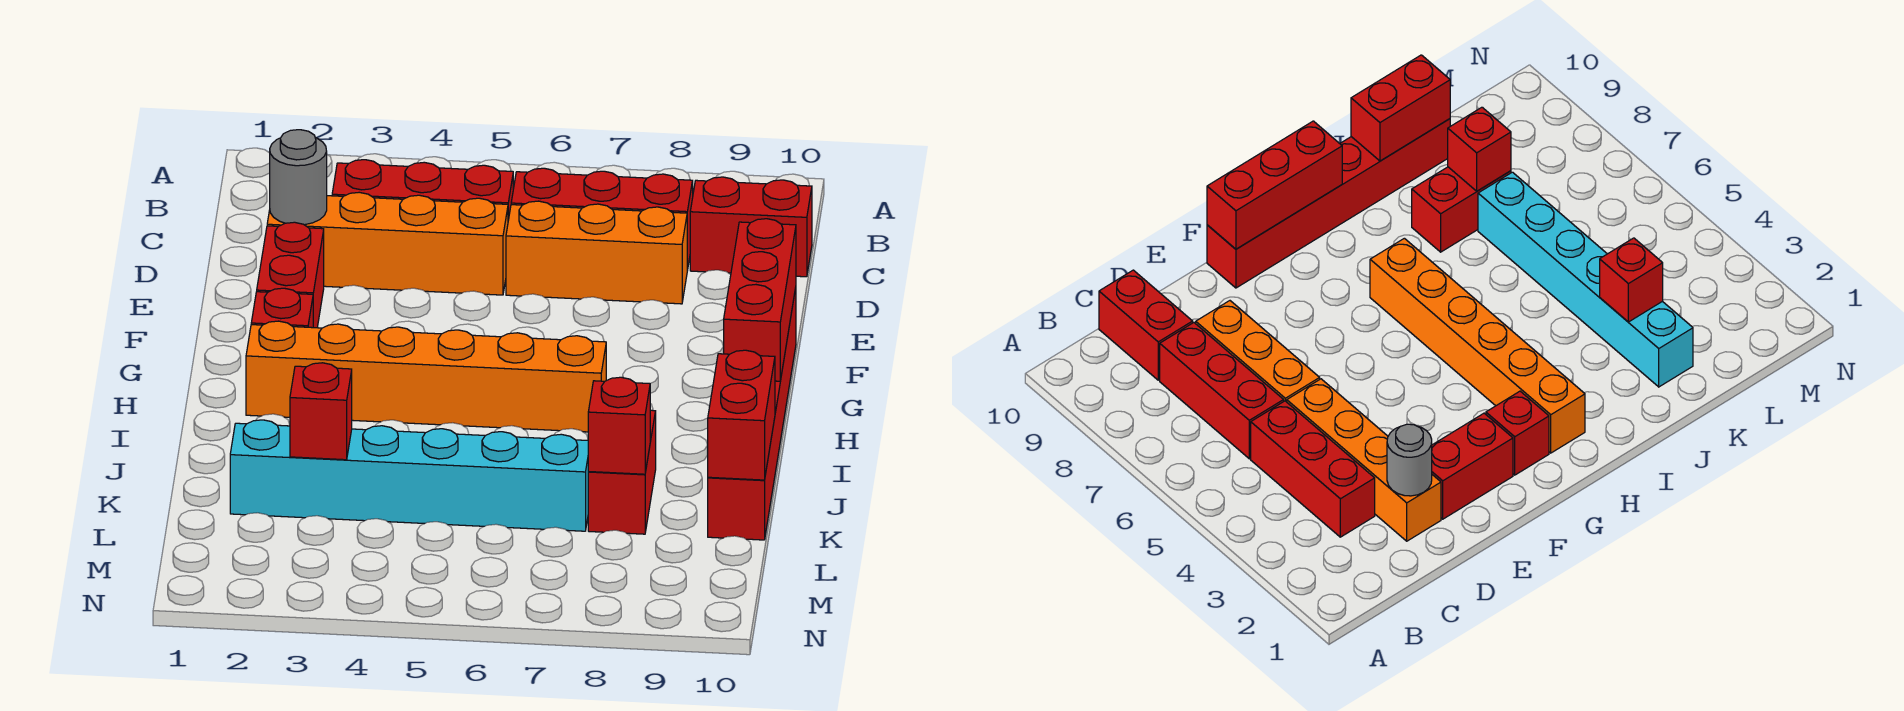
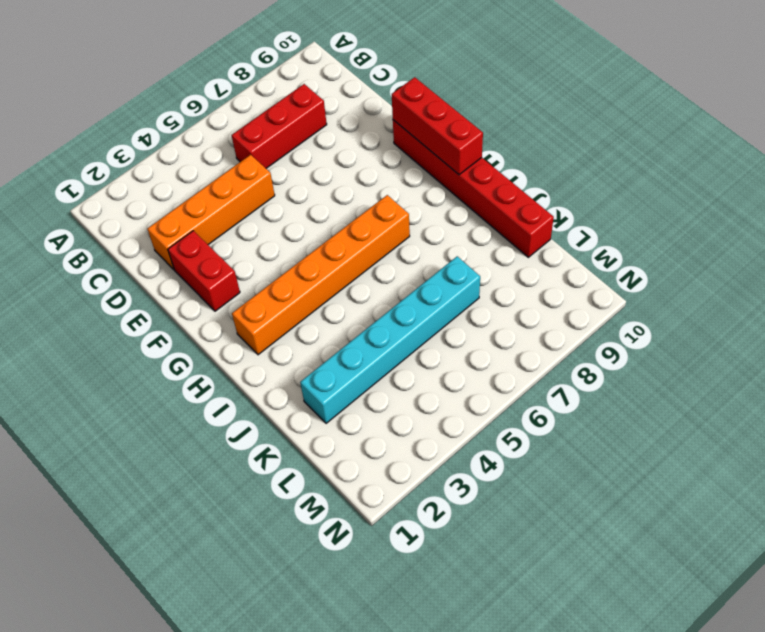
none -> red 1x3 brick [332,160,513,220]
none -> red 1x2 brick [690,177,812,277]
none -> orange 1x3 brick [506,201,687,304]

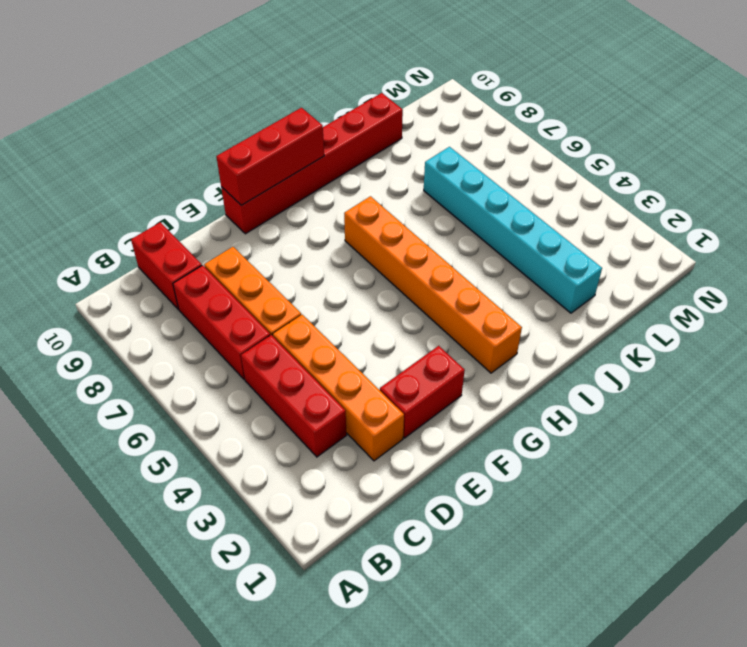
none -> red 1x1 brick [251,288,313,328]
none -> red 1x2 brick [588,410,656,534]
none -> grey 1x1 round brick [270,130,327,225]

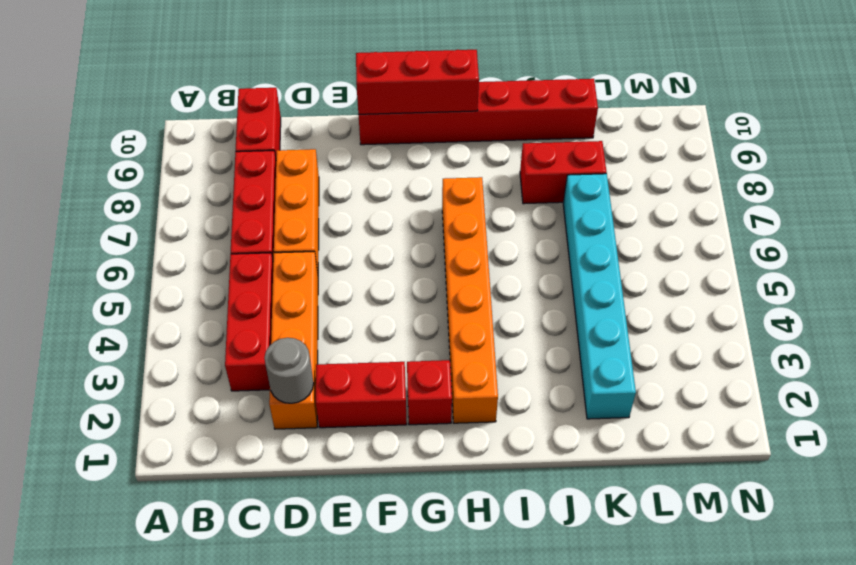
none -> red 1x2 brick [708,350,775,480]
none -> red 1x1 brick [290,363,352,460]
none -> red 1x1 brick [588,377,650,474]

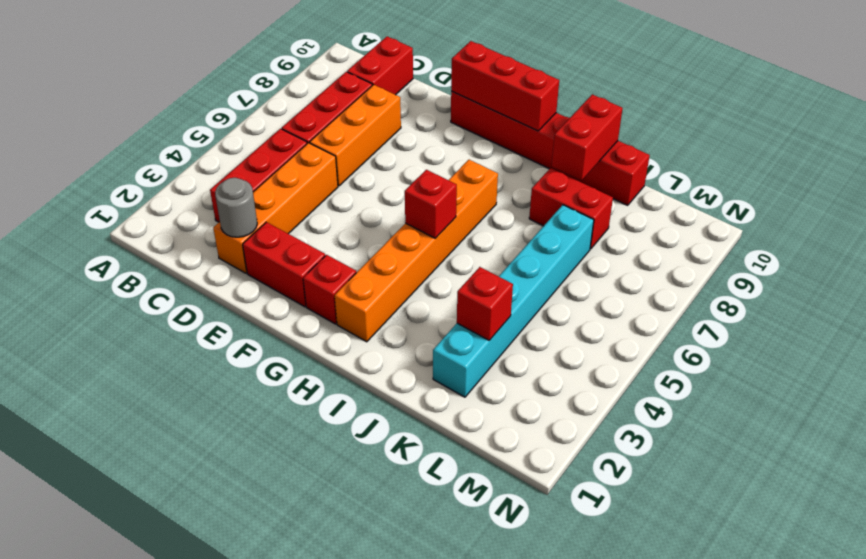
red 1x1 brick [405,170,457,238] -> red 1x1 brick moved to [588,377,650,474]
red 1x2 brick [552,94,623,181] -> red 1x2 brick turned to [708,350,775,480]

